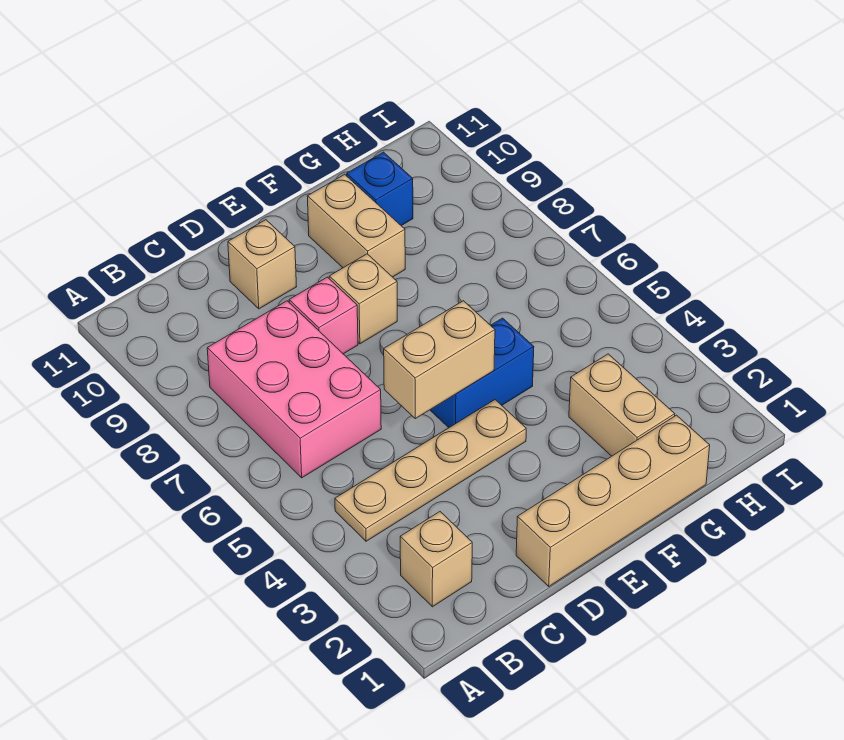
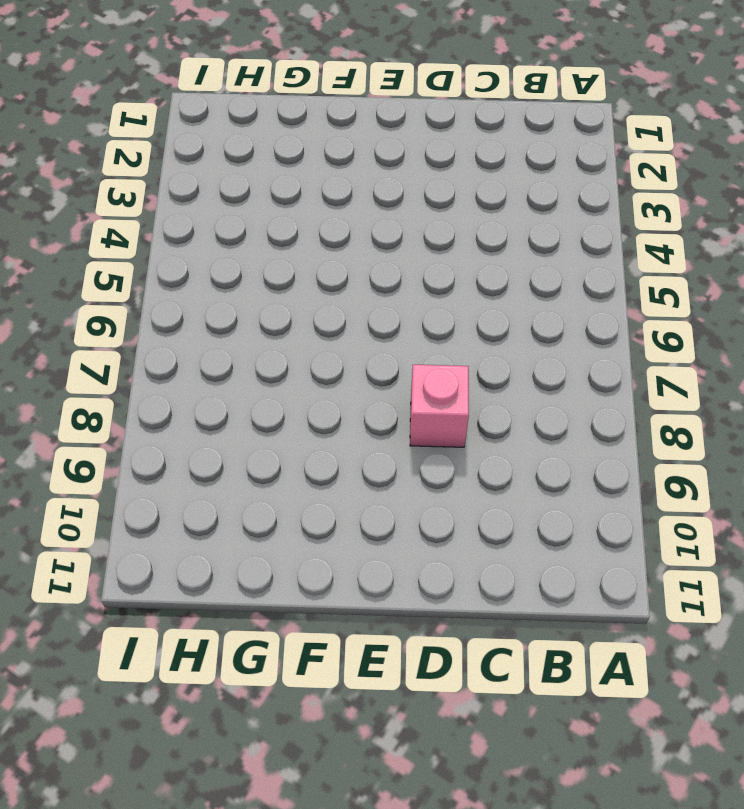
none -> tan 1x1 brick [400,512,472,607]
none -> tan 1x4 plate [335,400,526,541]
none -> pink 2x3 brick [207,301,381,478]

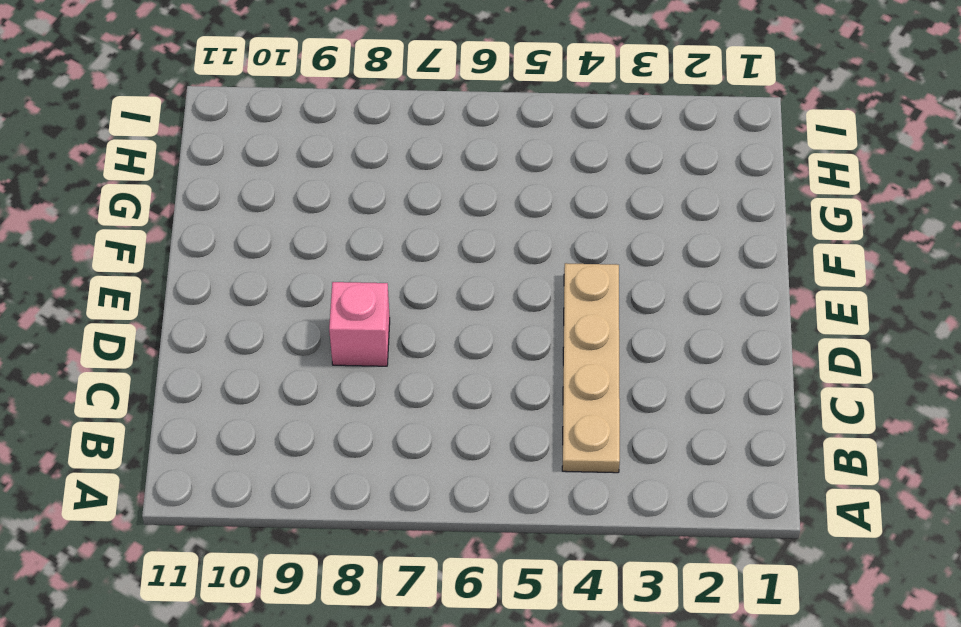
none -> tan 1x1 brick [400,512,472,607]
none -> pink 2x3 brick [207,301,381,478]
none -> tan 1x4 brick [516,415,710,586]

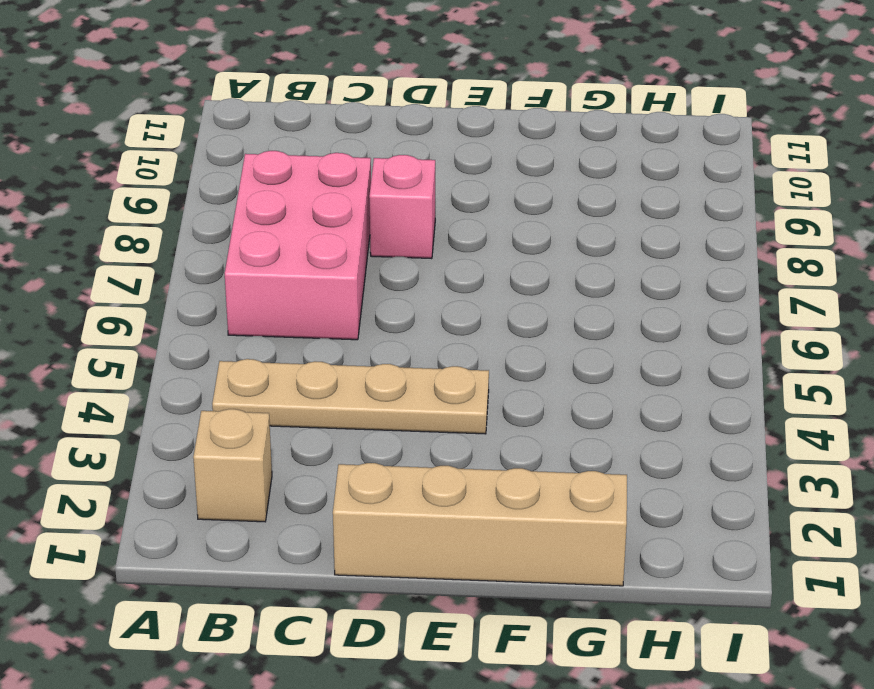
none -> tan 1x1 brick [228,220,297,309]
none -> blue 1x2 brick [430,318,534,428]
none -> tan 1x1 brick [329,254,397,344]

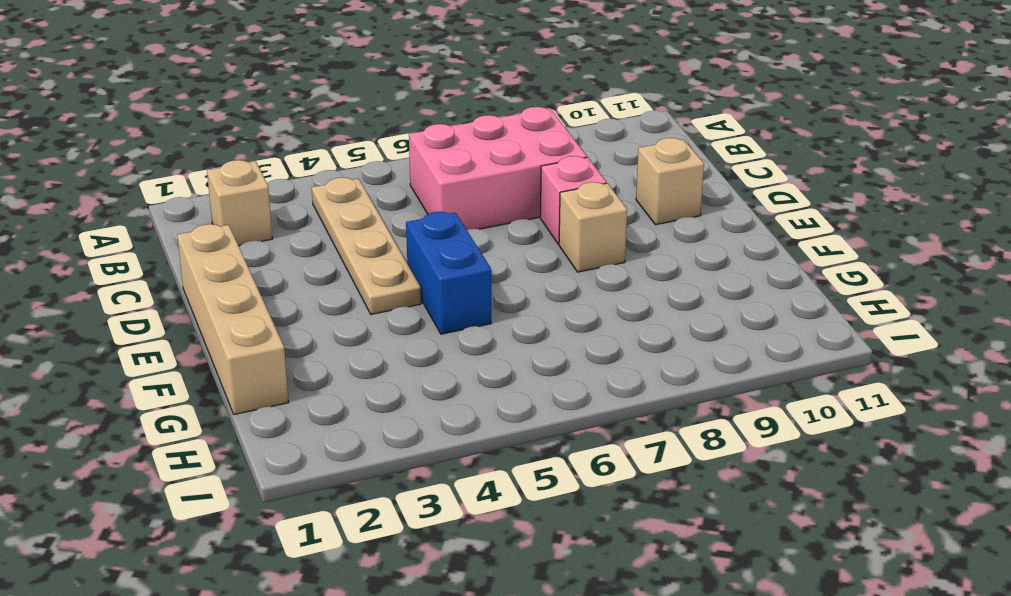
none -> tan 1x2 brick [307,175,405,277]
none -> tan 1x2 brick [569,354,675,456]
none -> blue 1x1 brick [347,152,413,226]

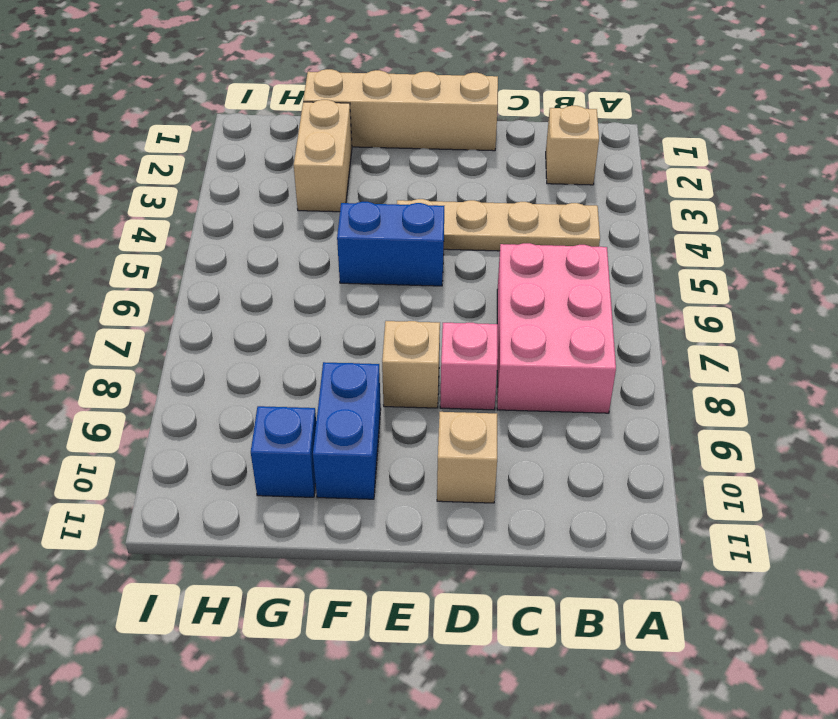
blue 1x2 brick [313,362,381,499] -> tan 1x2 brick [307,175,405,277]
none -> tan 1x2 brick [384,301,495,419]

